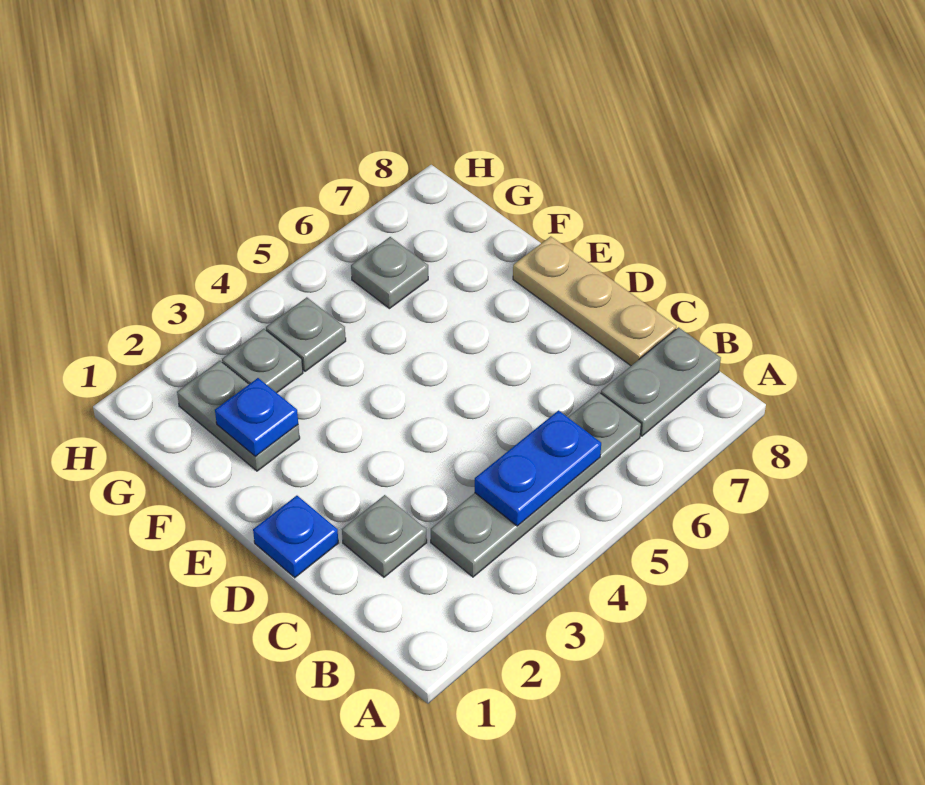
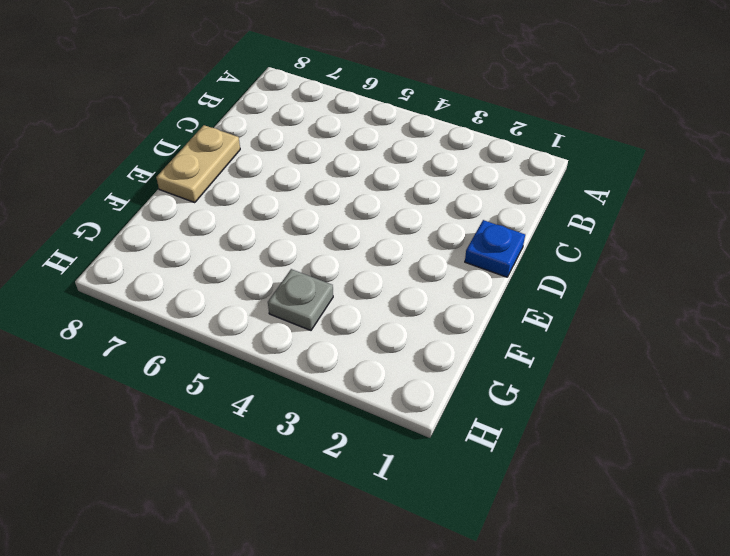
tan 1x2 plate [156,125,240,203] -> tan 1x3 plate [513,236,676,366]
none -> grey 1x4 plate [431,392,641,577]
none -> grey 1x2 plate [601,327,721,436]

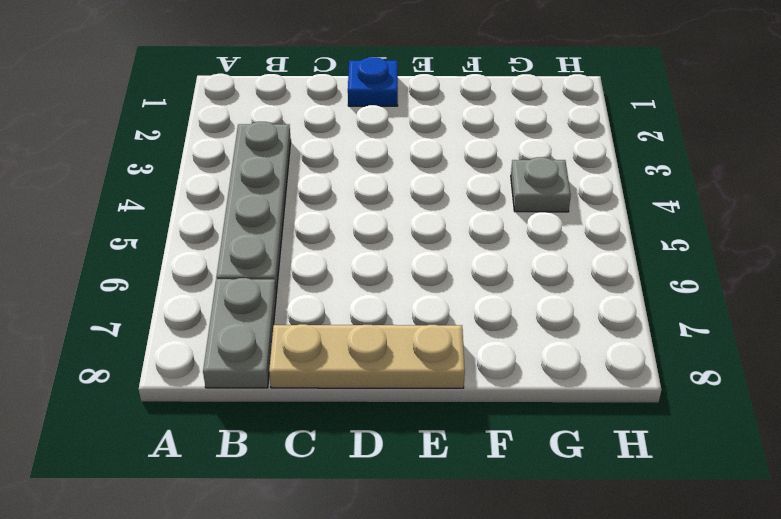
none -> grey 1x1 plate [342,495,427,577]
none -> grey 1x2 plate [177,361,300,471]

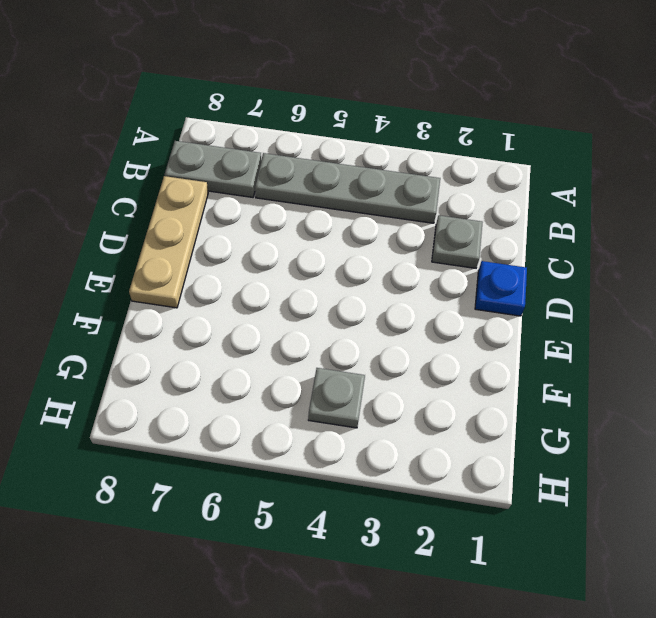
none -> grey 1x2 plate [177,361,300,471]
none -> grey 1x1 plate [222,329,303,393]

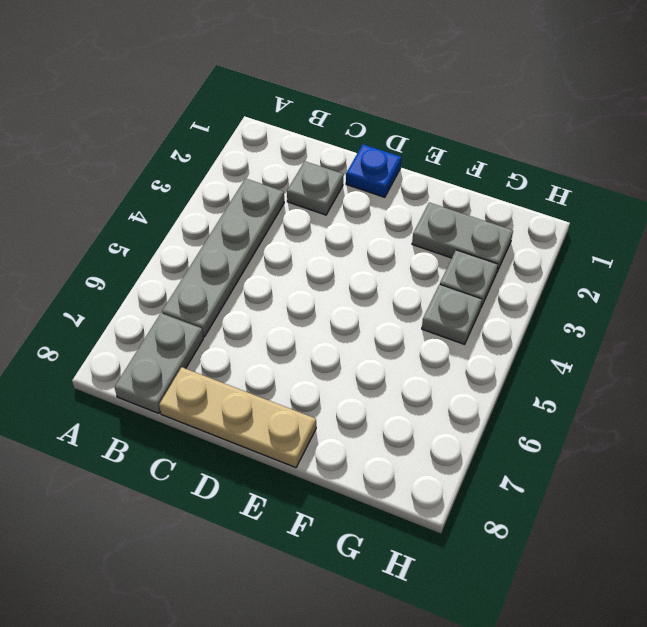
none -> grey 1x1 plate [351,237,428,309]
none -> blue 1x2 plate [475,410,601,526]

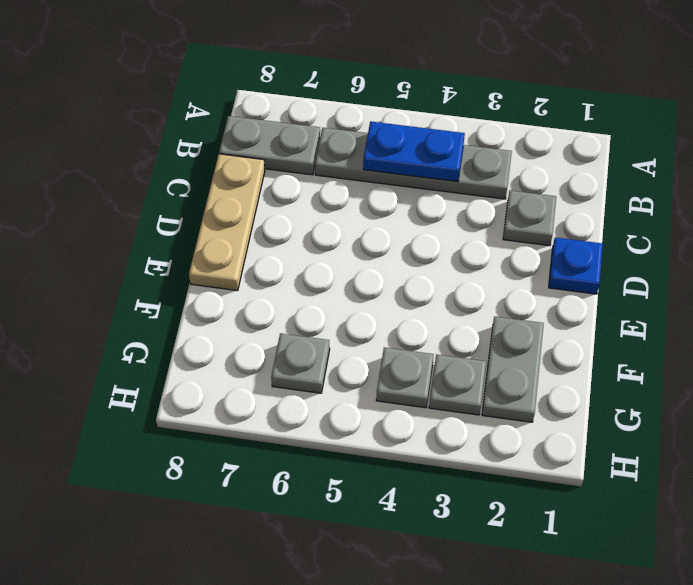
none -> blue 1x1 plate [215,378,298,456]

